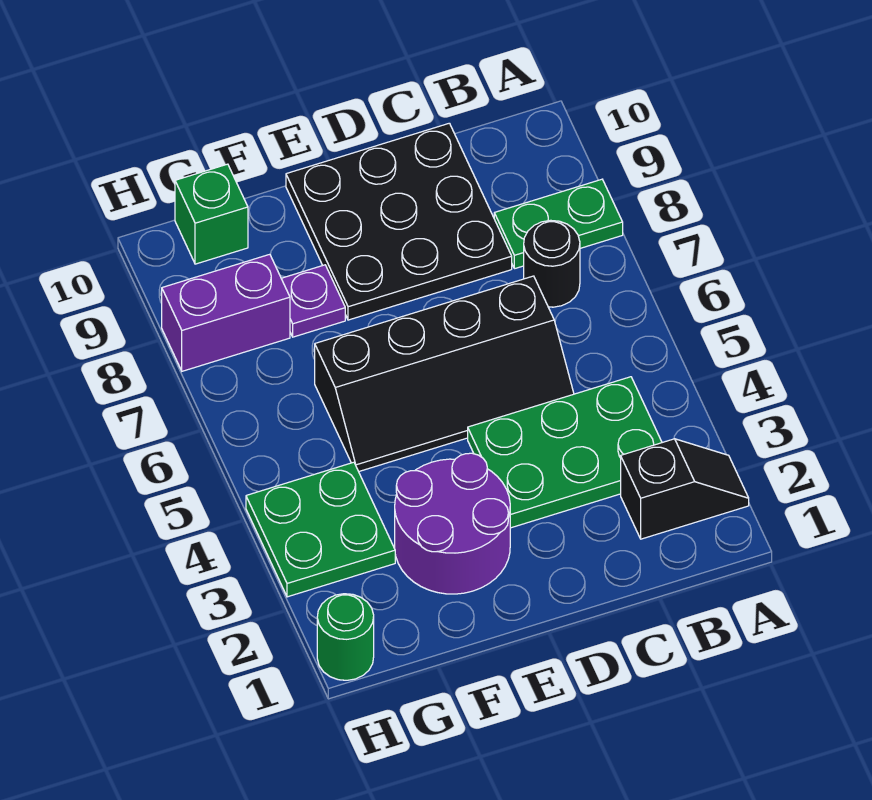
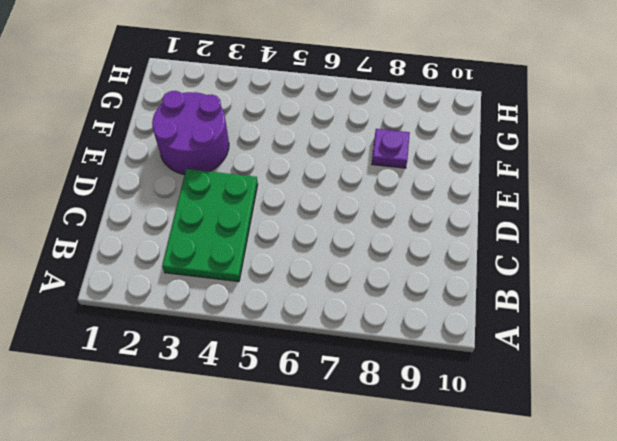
none -> black 1x2 slope [621,439,749,539]
none -> green 1x2 plate [494,179,623,269]
none -> black 1x1 round brick [524,220,580,307]

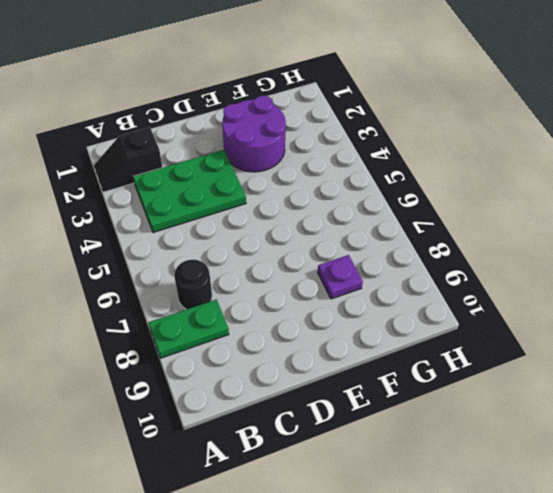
none -> black 2x4 slope [315,276,574,472]
none -> black 3x3 plate [286,123,512,320]
none -> green 2x2 plate [246,462,395,597]

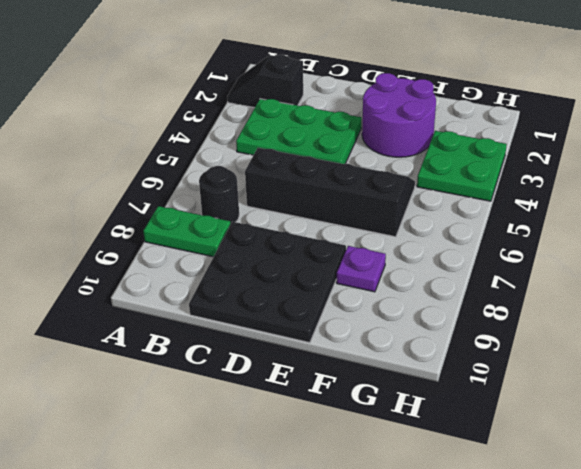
none -> purple 1x2 brick [162,254,290,371]
none -> green 1x1 brick [175,164,248,264]
none -> green 1x1 round brick [317,594,374,680]

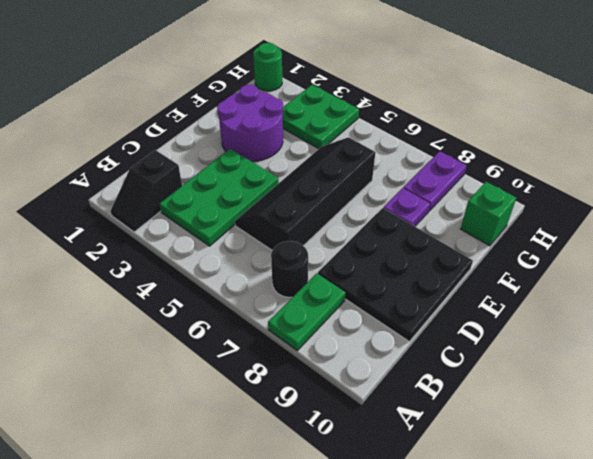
purple 1x2 plate [403,151,467,211] -> purple 1x2 brick [162,254,290,371]

